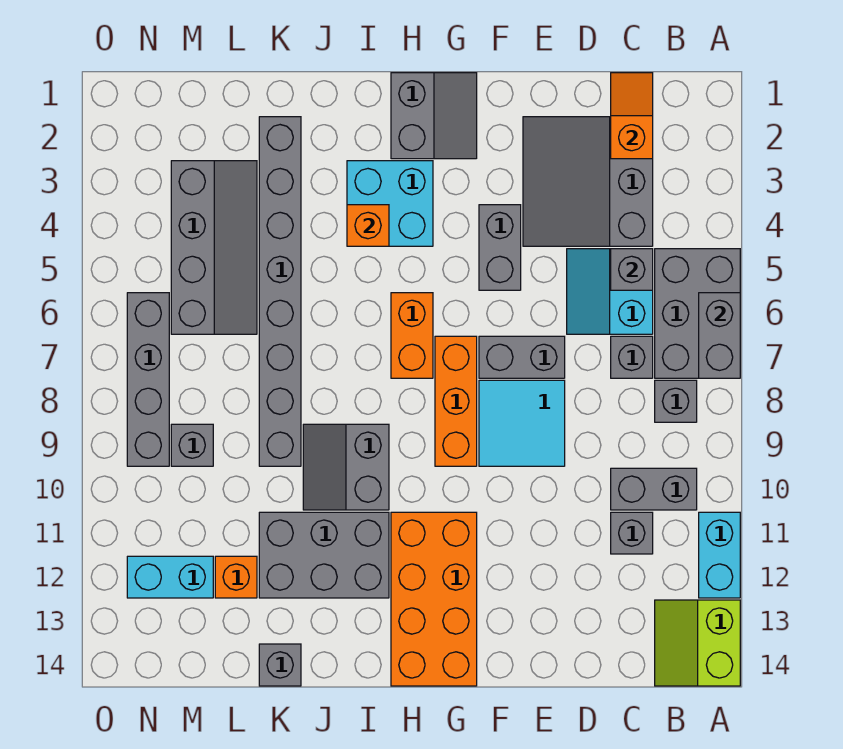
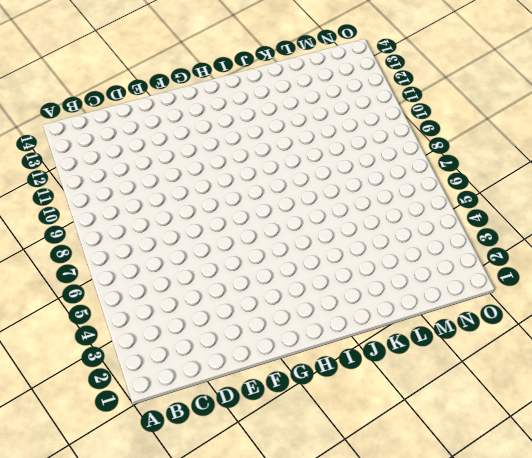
none -> grey 2x3 brick [655,249,740,378]
none -> cyan 1x2 brick [699,512,740,598]
none -> lime 2x2 slope [655,600,740,686]
none -> grey 1x1 brick [655,380,697,422]

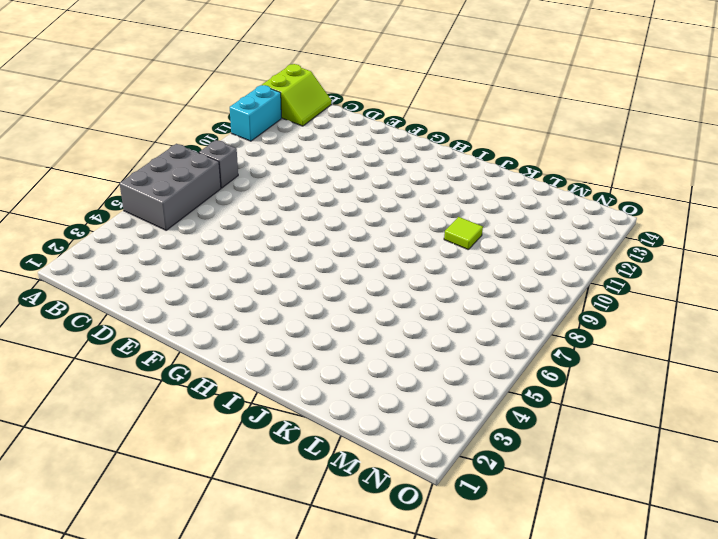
lime 1x1 tile [444,217,483,250] -> none
none -> grey 1x2 brick [611,468,697,510]
none -> grey 3x3 slope [523,117,653,246]
none -> cyan 2x2 slope [567,249,653,334]
none -> grey 1x1 brick [611,336,653,378]

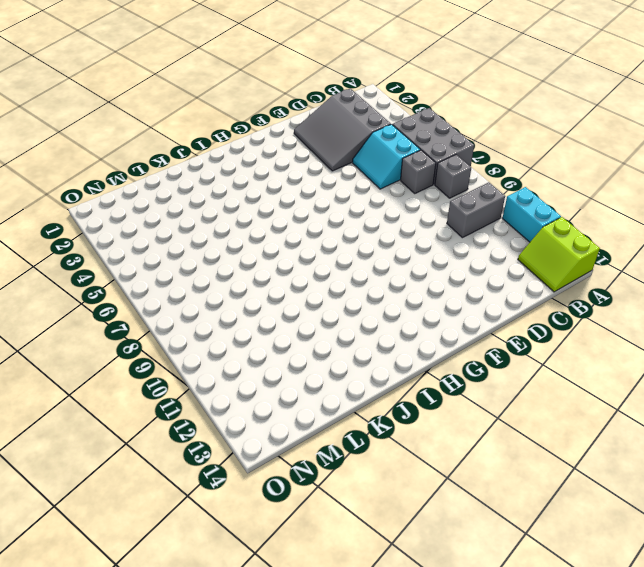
none -> grey 1x1 brick [611,512,653,554]
none -> grey 1x2 brick [479,336,565,378]
none -> cyan 2x2 tile [479,380,565,466]
none -> grey 1x2 brick [479,205,521,290]

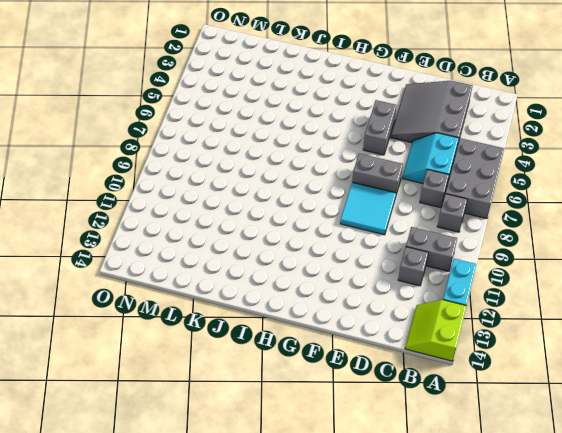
none -> grey 2x2 slope [391,73,477,159]
none -> orange 1x3 brick [435,336,477,466]
none -> orange 2x4 brick [391,512,477,686]
none -> cyan 2x2 brick [347,161,433,246]

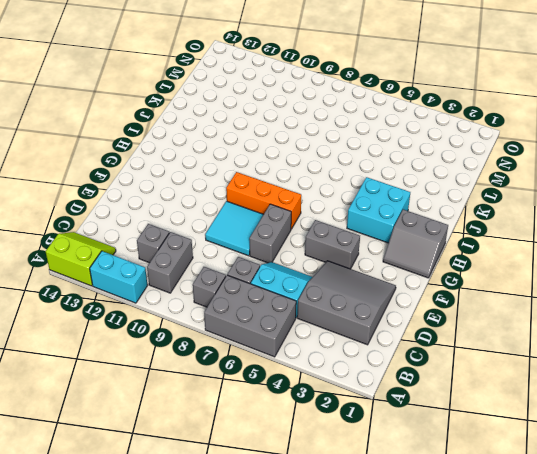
none -> orange 2x4 brick [391,512,477,686]
none -> orange 1x2 brick [391,293,433,378]
none -> grey 2x2 slope [303,424,389,510]
none -> grey 2x3 brick [259,512,389,598]

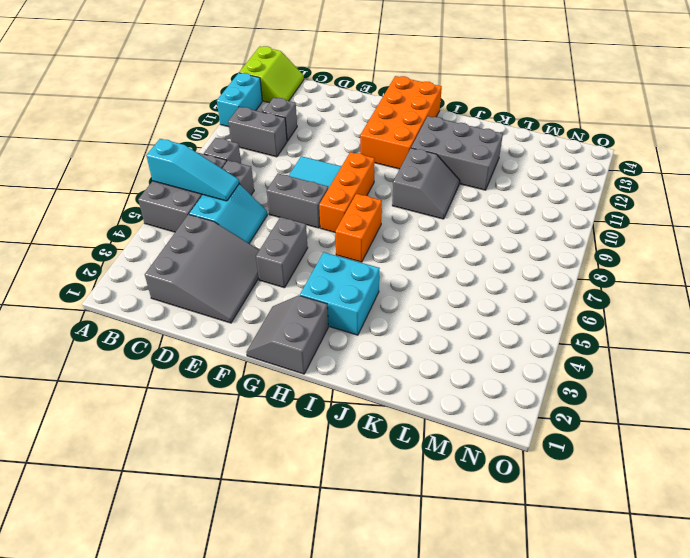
cyan 1x3 slope [146,139,239,201] -> grey 1x2 brick [699,293,740,378]
none -> grey 1x8 brick [259,117,301,466]
none -> grey 1x1 brick [259,644,301,686]
none -> grey 2x4 slope [171,161,257,334]
none -> orange 1x1 brick [215,556,257,598]

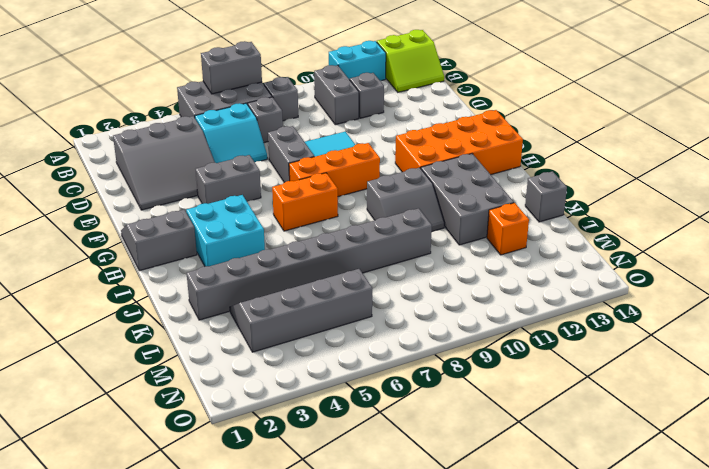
none -> grey 1x1 brick [171,424,213,466]
none -> cyan 1x2 brick [127,556,213,598]
none -> grey 1x4 brick [127,293,169,466]
none -> orange 1x2 slope [611,73,653,159]

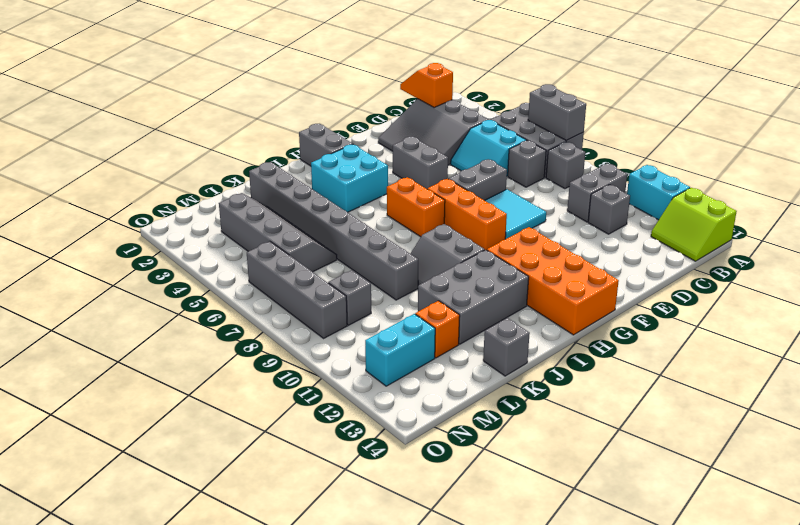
none -> grey 1x1 brick [611,249,653,290]
none -> orange 1x1 brick [347,205,389,246]

